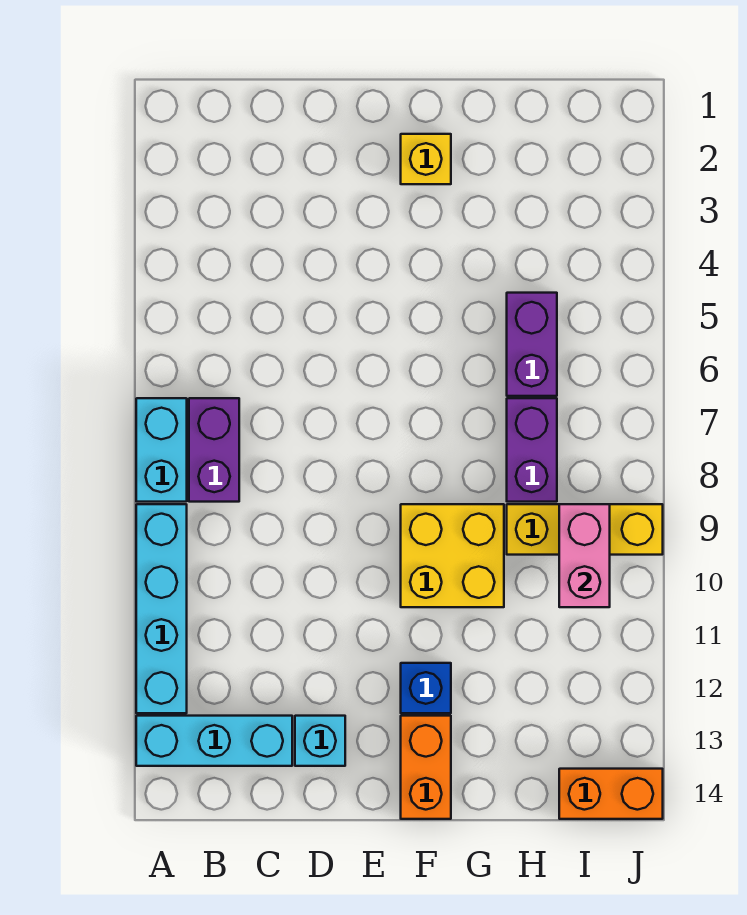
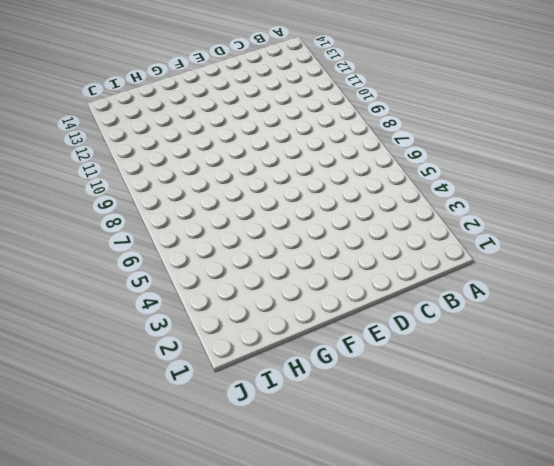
none -> cyan 1x2 brick [136,398,187,502]
none -> cyan 1x4 brick [136,504,187,713]
none -> cyan 1x3 brick [136,716,292,766]

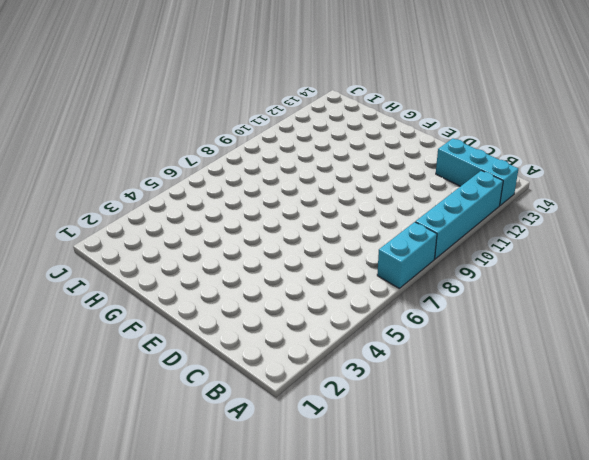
none -> purple 1x2 brick [189,398,239,502]
none -> cyan 1x1 brick [295,716,345,766]
none -> yellow 1x1 brick [401,134,451,184]

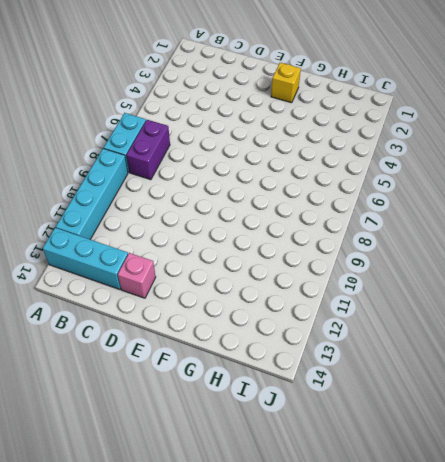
pink 1x1 brick [118,253,156,298] -> cyan 1x1 brick [295,716,345,766]
none -> yellow 2x2 brick [401,504,504,607]
none -> blue 1x1 brick [401,663,451,713]
none -> orange 1x2 brick [401,716,451,819]

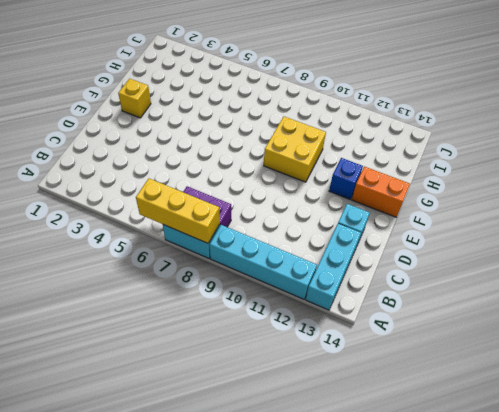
yellow 1x3 brick [136,178,220,243] -> yellow 1x3 brick turned to [507,504,663,555]
none -> purple 1x2 brick [507,293,557,396]
none -> purple 1x2 brick [507,398,557,502]
none -> orange 1x2 brick [559,769,663,819]

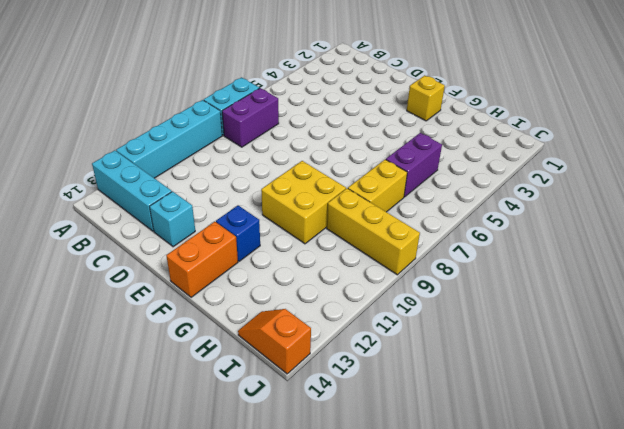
yellow 1x2 brick [348,159,407,212] -> purple 1x2 brick [507,398,557,502]
orange 1x2 slope [238,309,311,374] -> orange 1x2 brick [559,769,663,819]
none -> pink 1x2 brick [559,504,610,607]

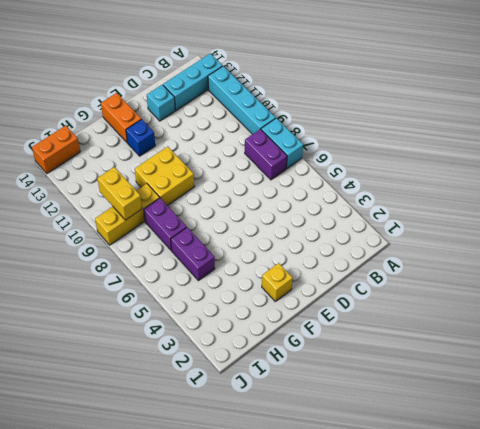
yellow 1x2 brick [97,167,142,220] -> pink 1x2 brick [559,504,610,607]

